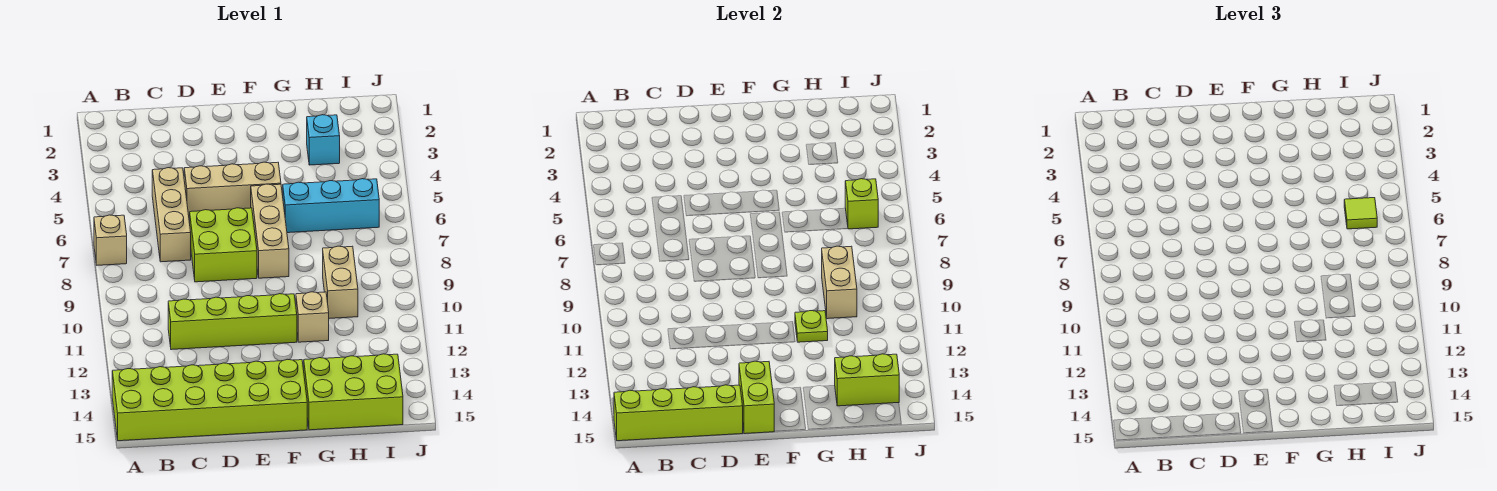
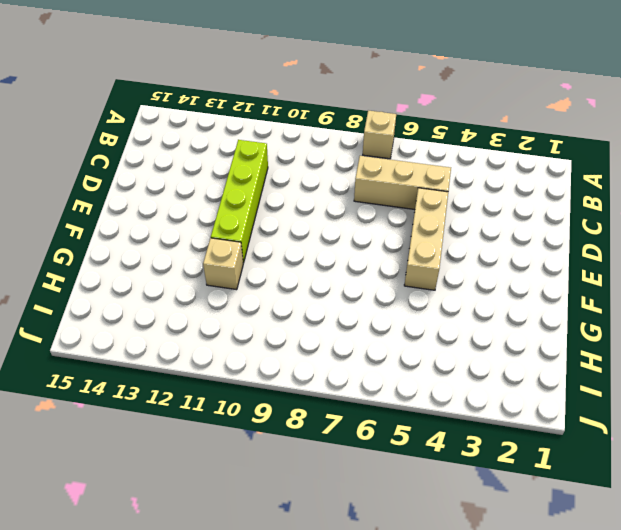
none -> lime 2x6 brick [112,359,307,441]
none -> lime 2x2 brick [190,208,257,282]
none -> tan 1x3 brick [251,184,289,278]

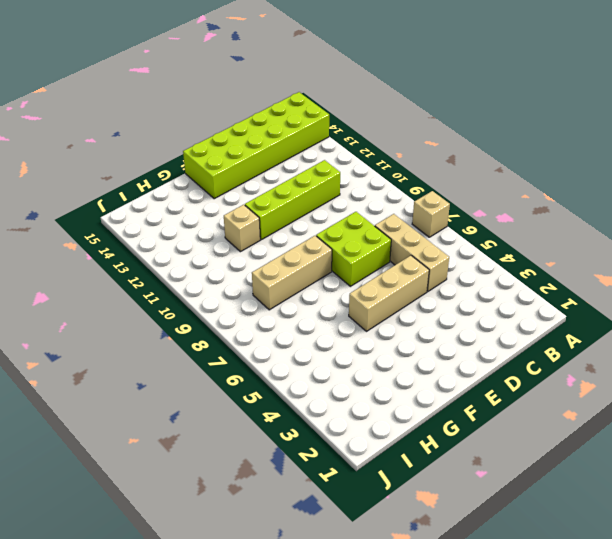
tan 1x3 brick [252,236,332,310] -> tan 1x3 brick turned to [251,184,289,278]
none -> cyan 1x3 brick [283,179,379,233]
none -> lime 2x3 brick [304,354,403,430]
none -> cyan 1x1 brick [307,115,340,165]

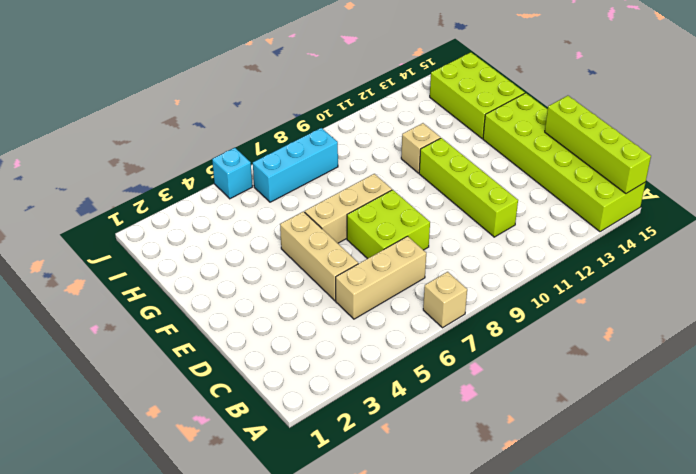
cyan 1x3 brick [253,128,338,202] -> cyan 1x3 brick turned to [283,179,379,233]
cyan 1x1 brick [212,148,252,199] -> cyan 1x1 brick moved to [307,115,340,165]
none -> tan 1x2 brick [323,246,358,318]
none -> lime 1x2 brick [739,361,774,434]
none -> lime 1x1 plate [795,311,828,342]

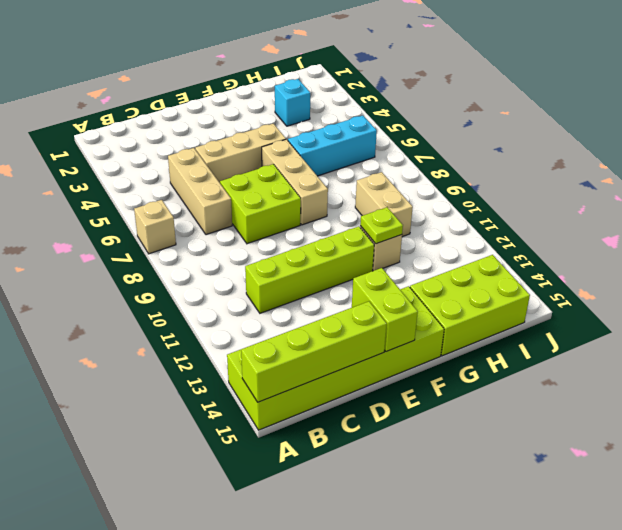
none -> tan 1x2 brick [822,246,857,319]
none -> lime 1x2 brick [835,354,899,406]
none -> lime 1x1 brick [845,179,878,229]

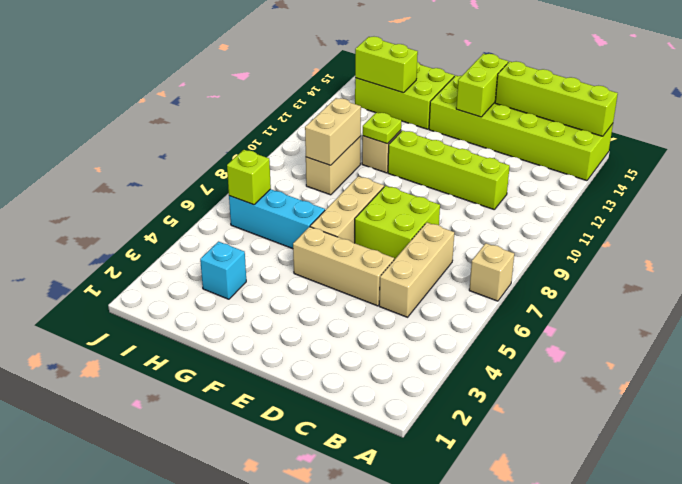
none -> lime 1x1 tile [1344,198,1377,229]

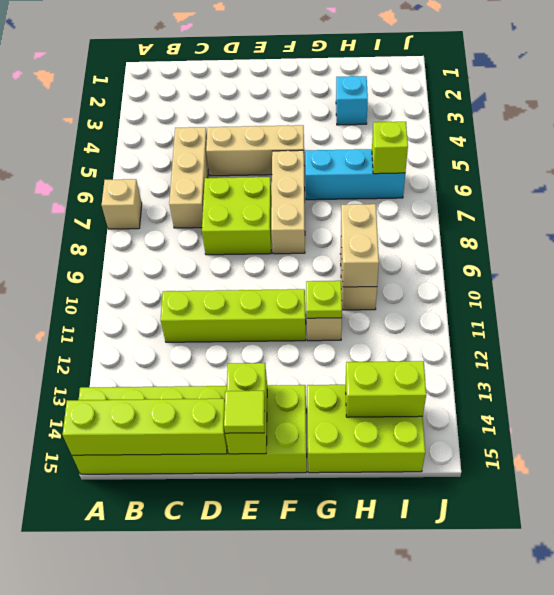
lime 1x1 tile [224,391,265,433] -> lime 1x1 tile moved to [1344,198,1377,229]

